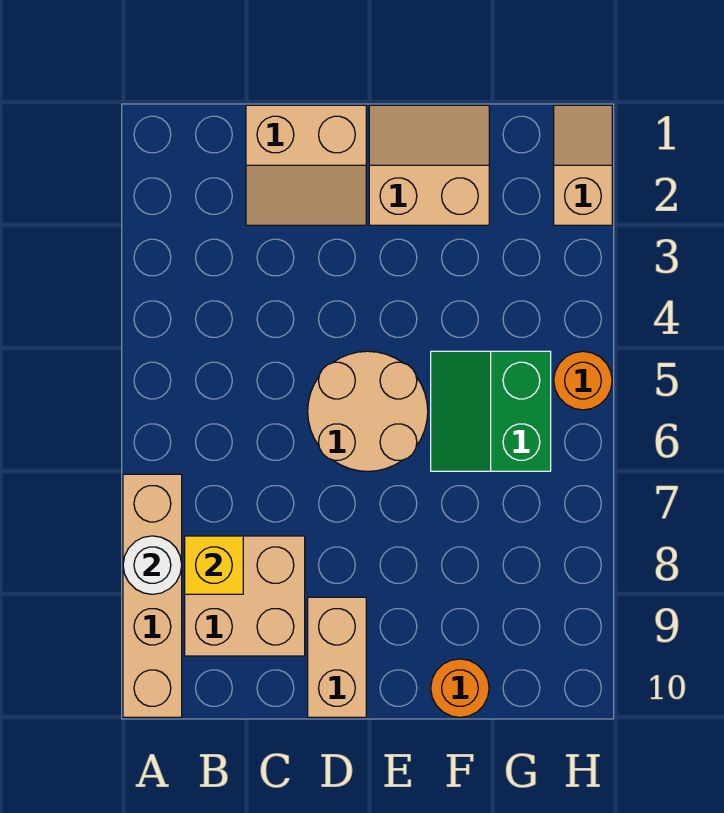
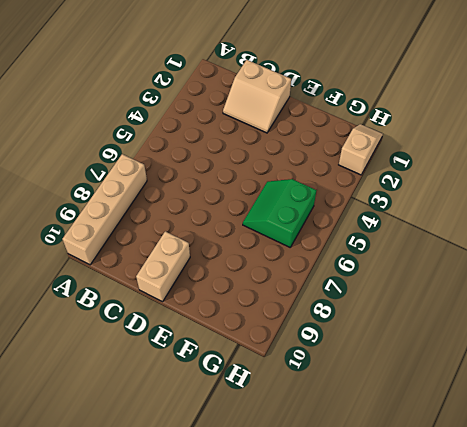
none -> tan 2x2 brick [185,536,305,656]
none -> tan 2x2 round brick [308,351,428,471]
none -> tan 2x2 slope [369,105,489,225]

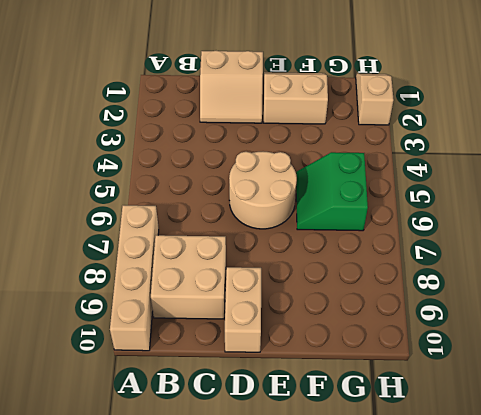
none -> orange 1x1 round brick [431,659,489,717]
none -> orange 1x1 round brick [554,351,612,410]
none -> white 1x1 round brick [123,536,182,594]

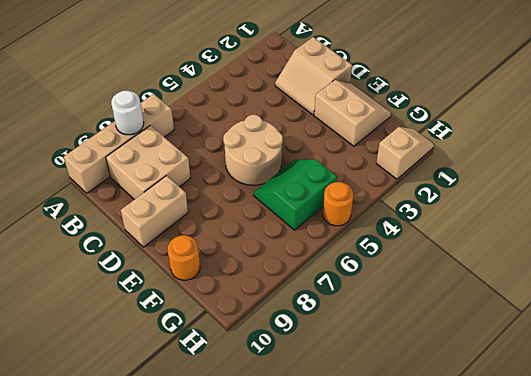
none -> yellow 1x1 brick [185,536,243,594]

